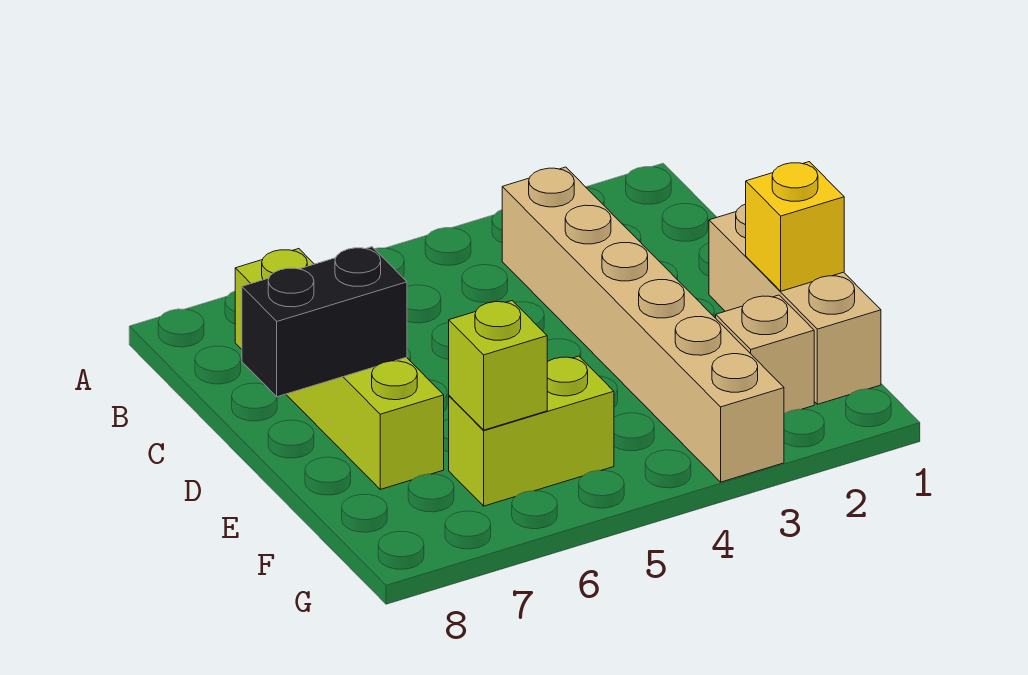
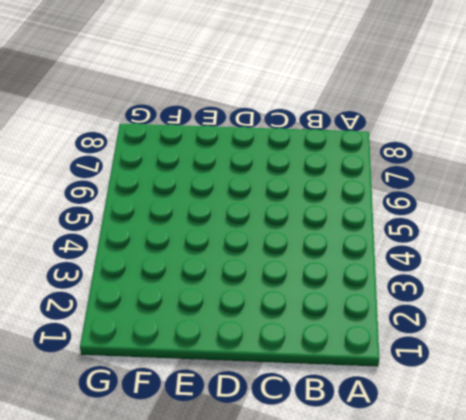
none -> tan 1x6 brick [502,167,784,482]
none -> lime 1x4 brick [235,249,444,489]

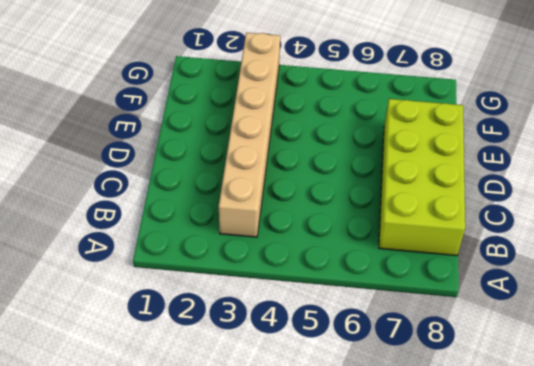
lime 2x4 brick [379,99,465,256] -> lime 1x4 brick [235,249,444,489]
none -> tan 1x3 brick [709,204,881,404]
none -> tan 1x1 brick [716,295,814,414]

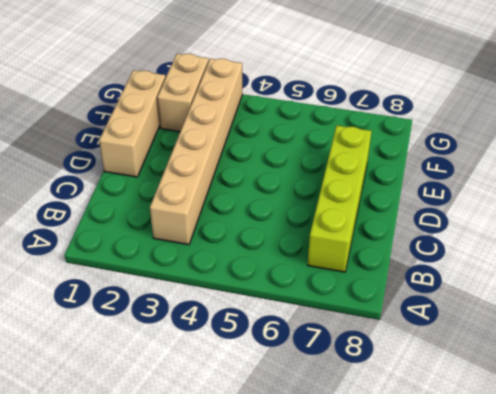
tan 1x2 brick [157,54,209,131] -> tan 1x1 brick [716,295,814,414]
none -> lime 1x2 brick [449,356,614,506]
none -> black 1x2 brick [242,247,407,397]

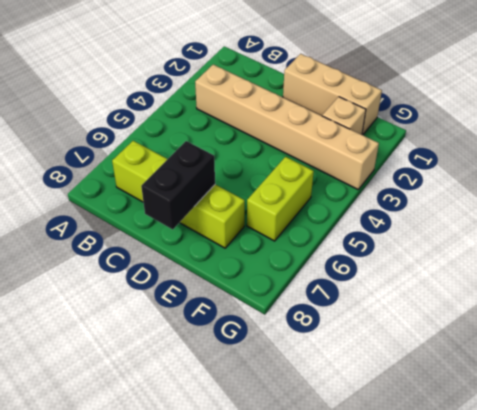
none -> yellow 1x1 brick [746,162,844,291]
none -> lime 1x1 brick [449,301,547,430]

